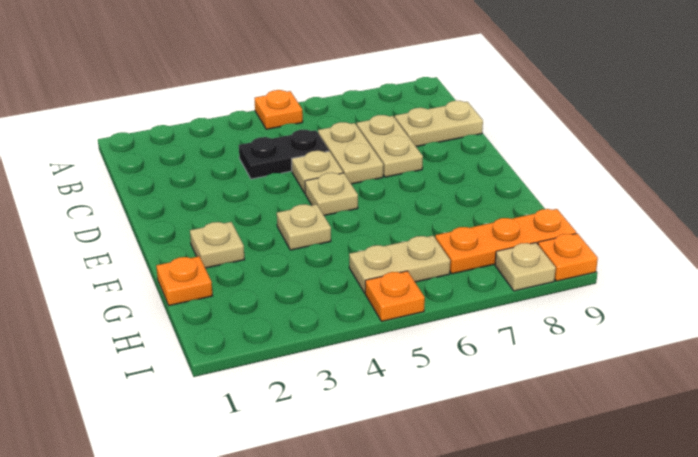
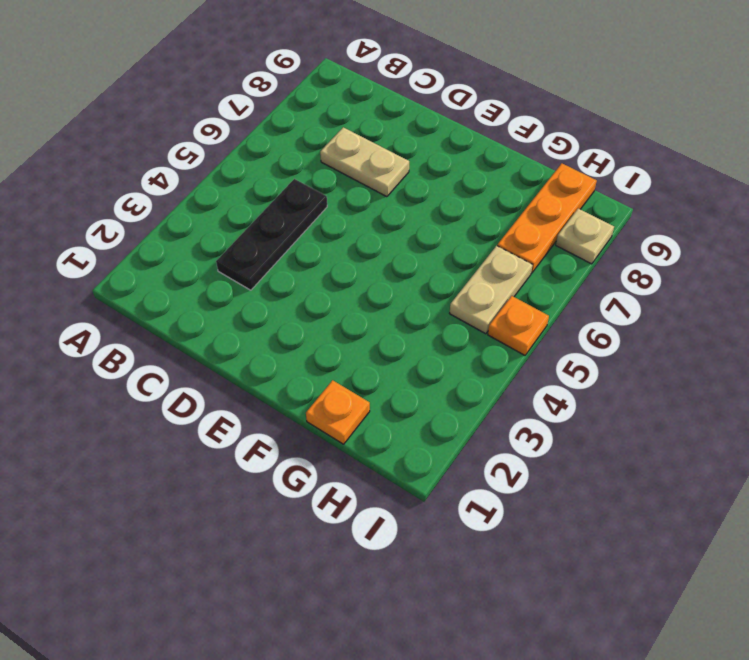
black 1x3 plate [216,179,327,290] -> black 1x2 plate [239,130,329,179]
none -> orange 1x1 plate [255,90,303,129]
none -> tan 1x2 plate [318,122,383,184]
none -> tan 1x2 plate [395,101,483,147]

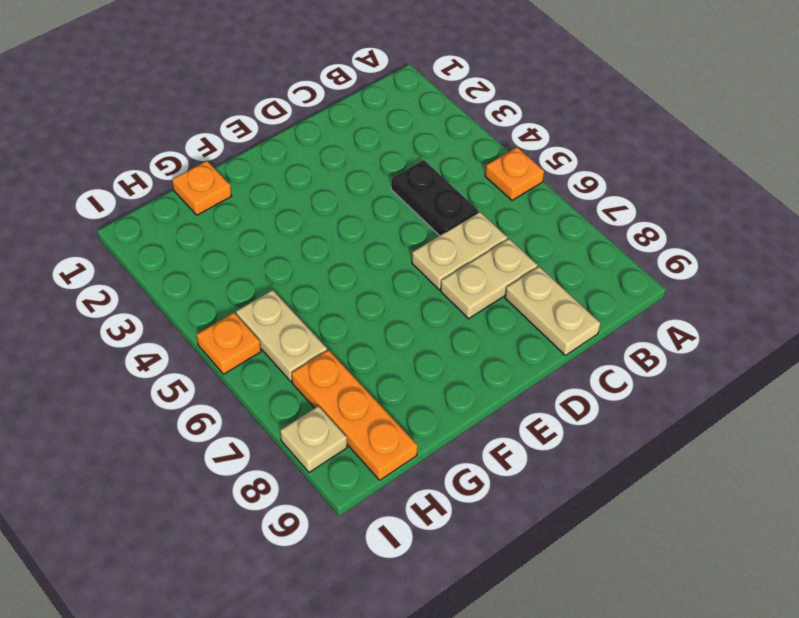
none -> tan 1x1 plate [292,151,343,193]
none -> tan 1x1 plate [305,173,358,216]
none -> tan 1x1 plate [190,222,245,268]

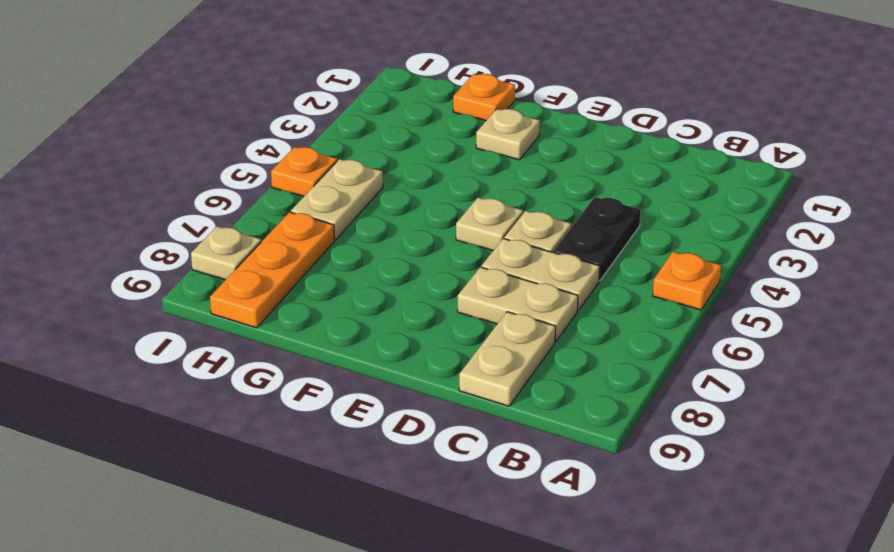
none -> tan 1x1 plate [277,204,331,250]
none -> orange 1x1 plate [538,233,598,281]

